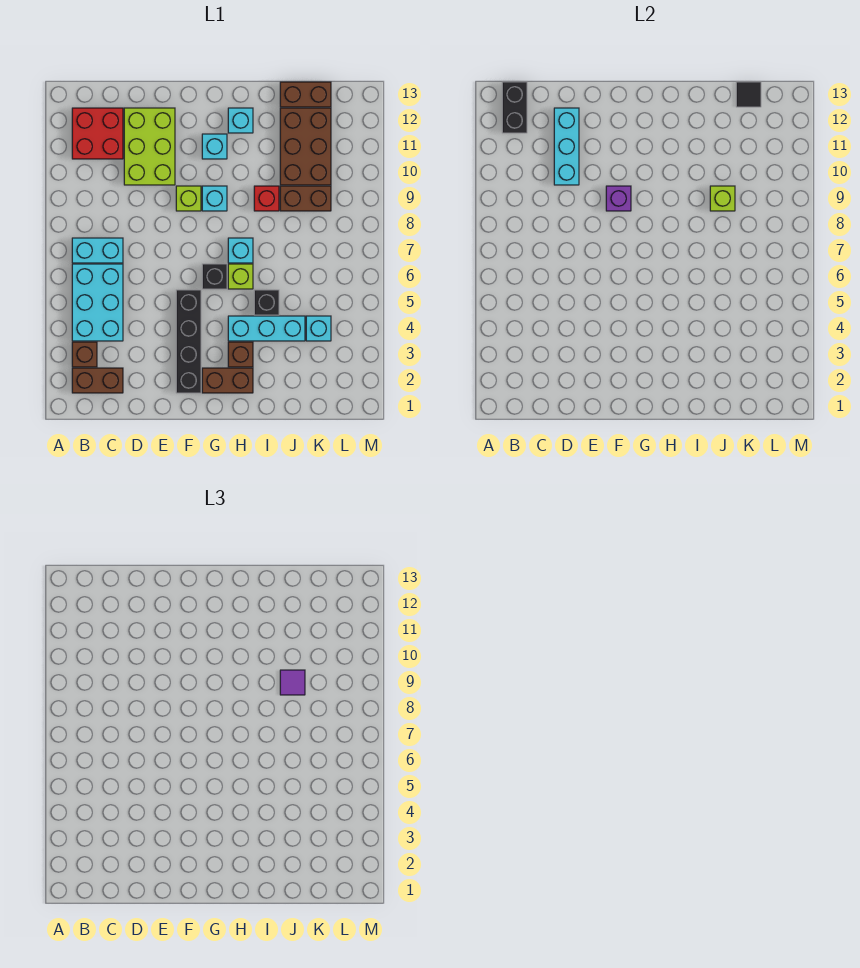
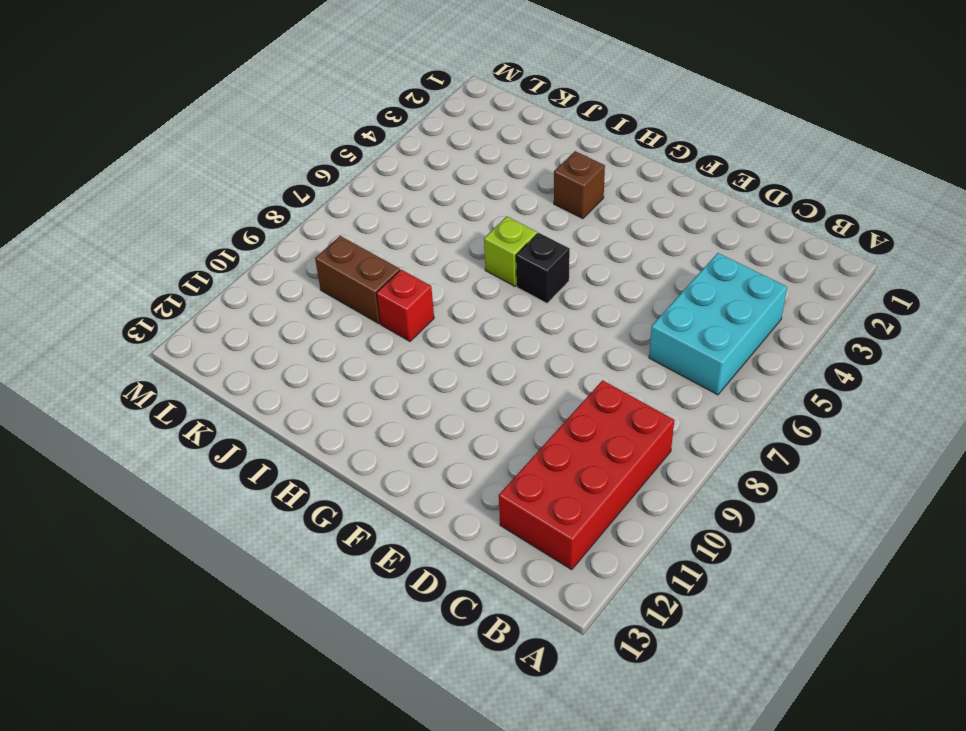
red 2x4 brick [499,380,674,570] -> red 2x2 brick [72,108,123,159]
none -> brown 1x2 brick [72,368,123,393]
none -> brown 1x1 brick [72,342,97,367]
none -> cyan 1x2 brick [72,238,123,263]

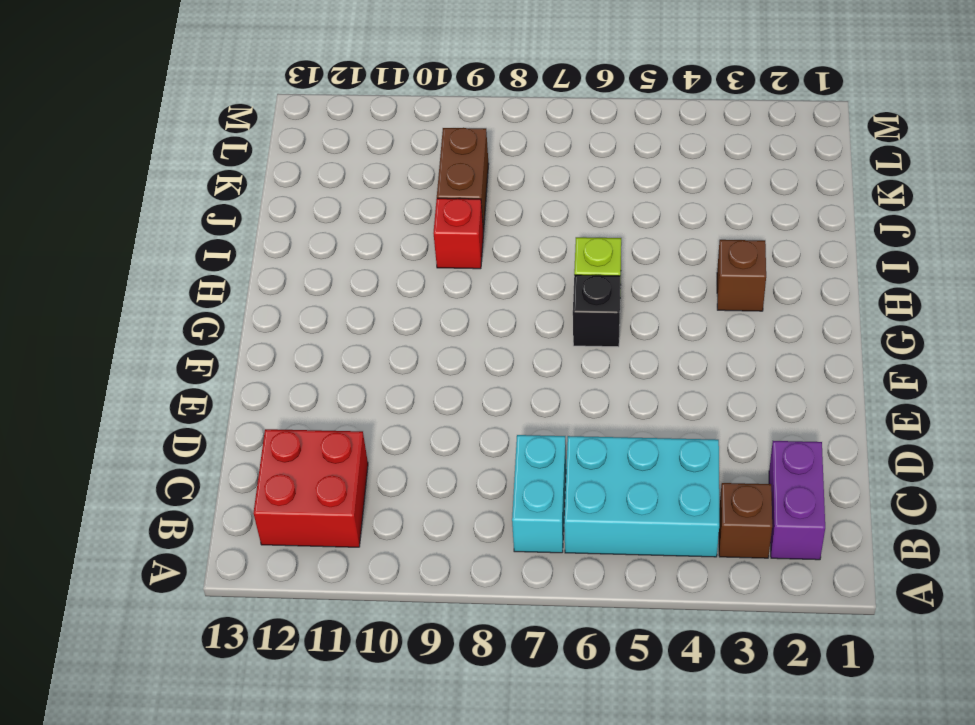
purple 1x2 brick [769,441,825,560] -> brown 1x2 brick [72,368,123,393]
none -> lime 2x3 brick [124,108,175,185]
none -> black 1x4 brick [176,290,201,393]
none -> lime 1x1 brick [176,186,201,211]

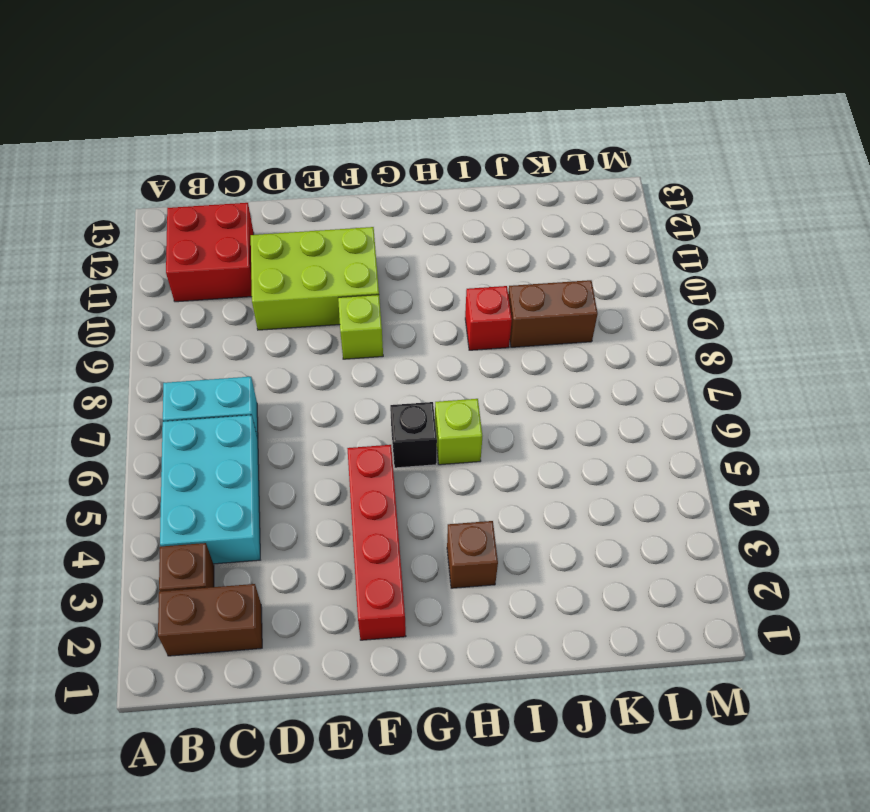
lime 2x3 brick [251,227,379,330] -> lime 2x3 brick turned to [124,108,175,185]
red 1x4 brick [347,445,406,640] -> black 1x4 brick [176,290,201,393]
none -> brown 1x2 brick [202,368,253,393]
none -> cyan 1x1 brick [202,186,227,211]
none -> cyan 1x1 brick [202,134,227,159]

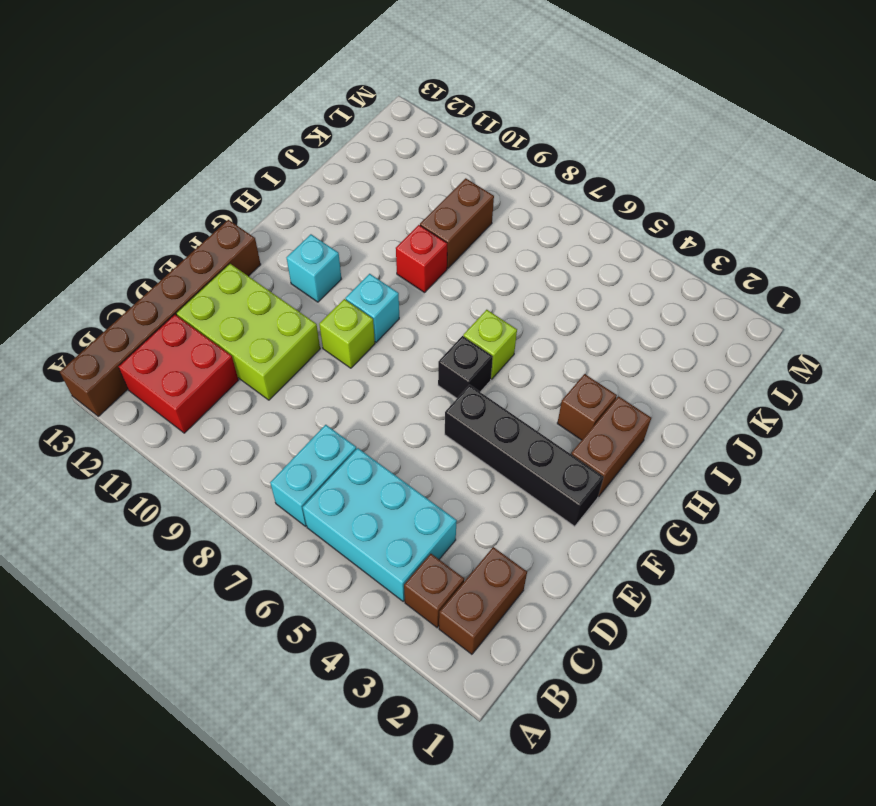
brown 1x6 brick [60,220,261,416] -> none
none -> cyan 1x3 brick [228,316,305,341]
none -> cyan 1x1 brick [228,238,253,263]
none -> cyan 1x1 brick [228,108,253,133]

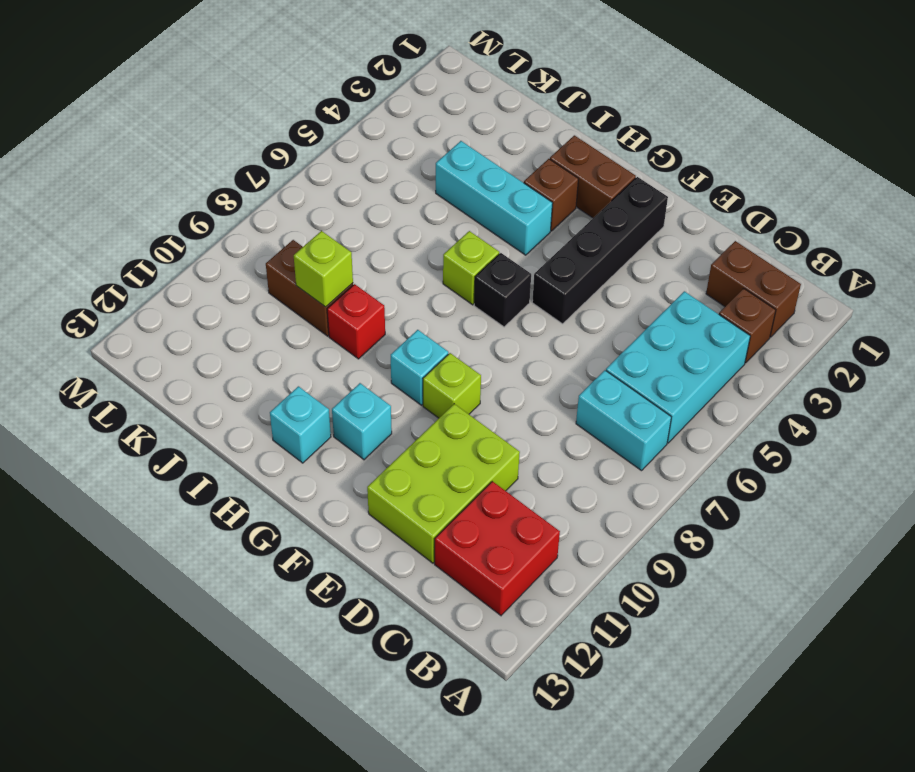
none -> cyan 1x1 brick [228,238,253,263]
none -> black 1x1 brick [254,290,279,315]
none -> brown 2x3 brick [280,108,331,185]

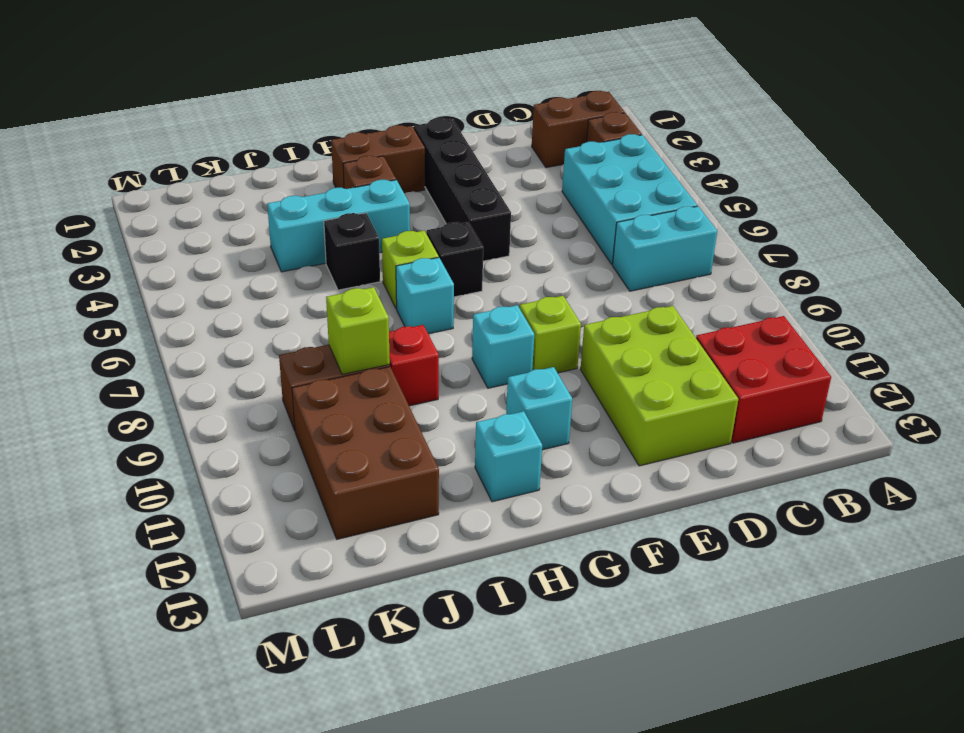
none -> brown 1x2 brick [280,82,331,107]
none -> cyan 1x1 brick [306,316,331,341]
none -> black 1x2 brick [502,82,527,133]

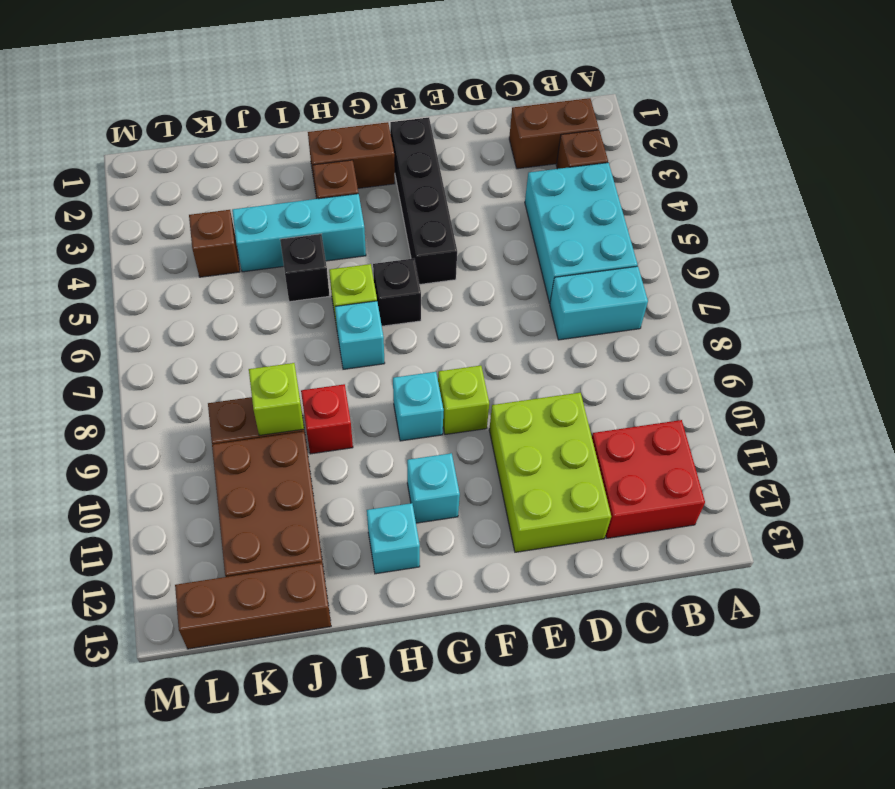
brown 1x3 brick [175,563,331,649] -> brown 1x2 brick [280,82,331,107]
brown 1x1 brick [189,210,240,277] -> cyan 1x1 brick [306,316,331,341]
none -> black 1x2 brick [502,82,527,133]
none -> cyan 1x3 brick [554,108,579,185]
none -> purple 1x1 brick [606,186,631,211]

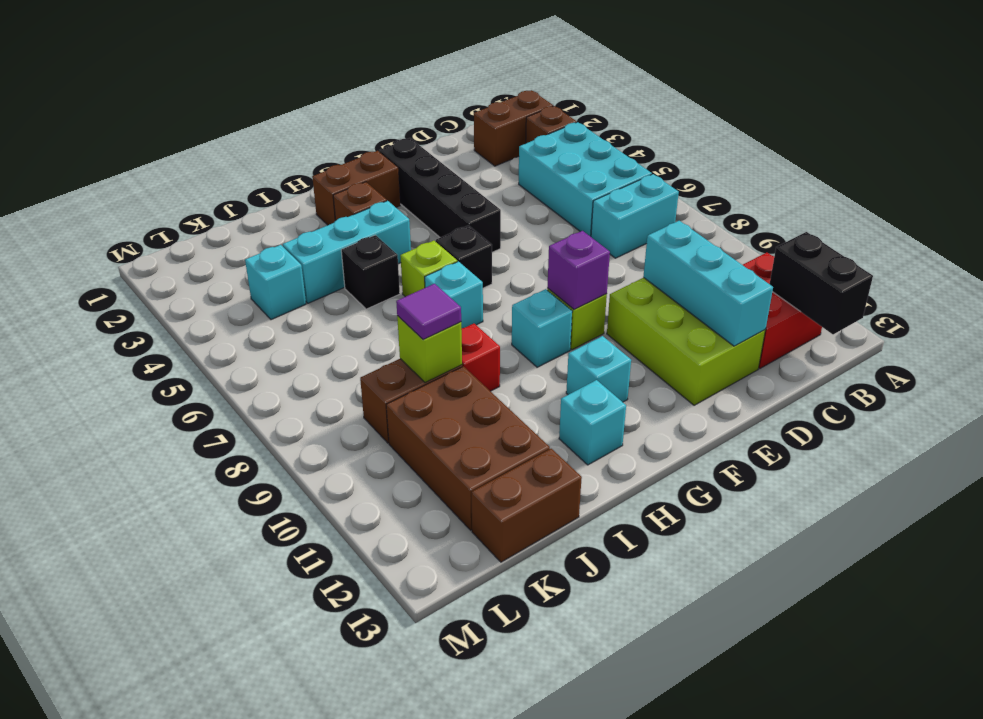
none -> black 1x1 tile [736,82,761,107]

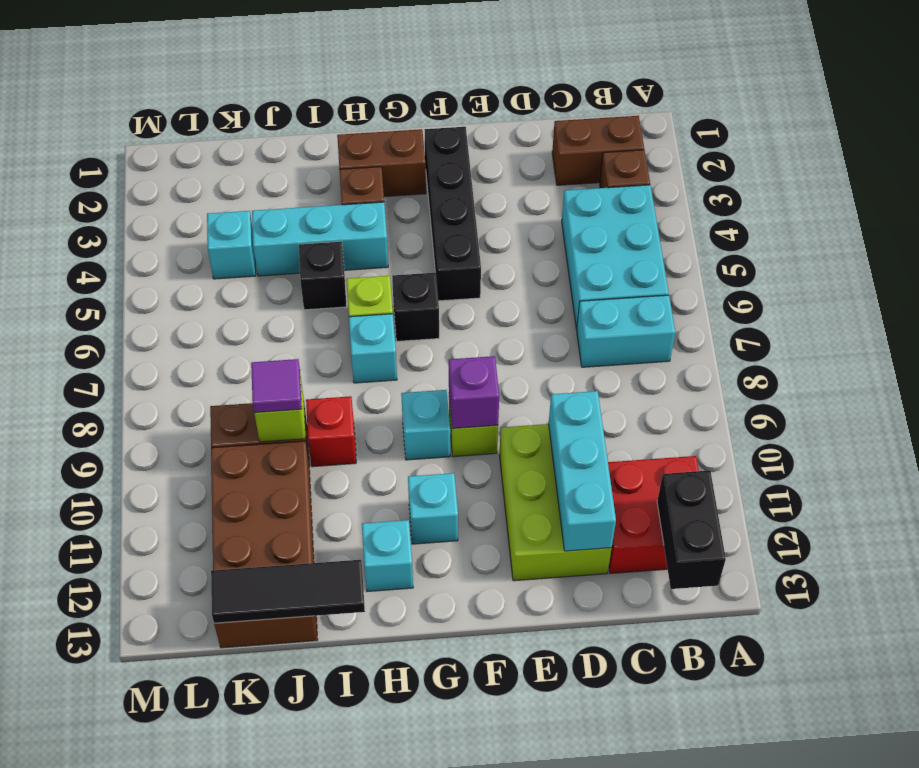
black 1x3 tile [211,560,365,623] -> black 1x1 tile [736,82,761,107]

